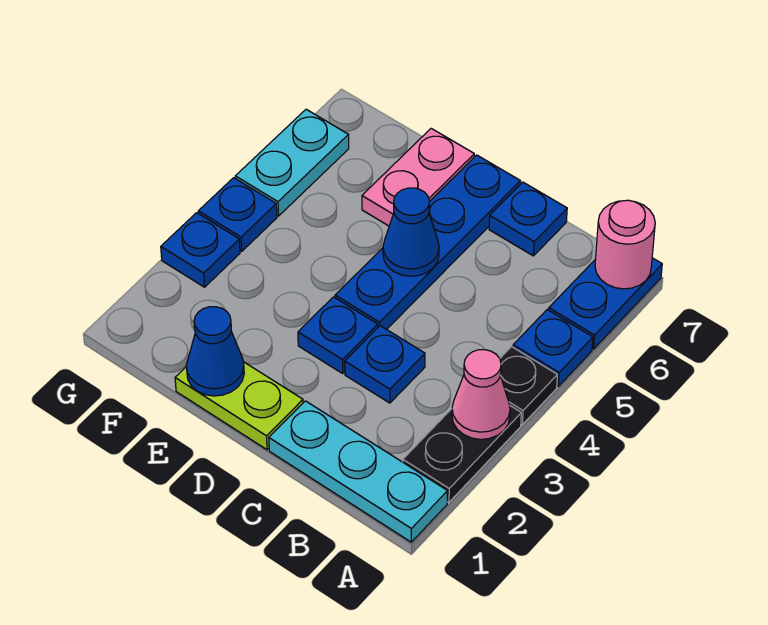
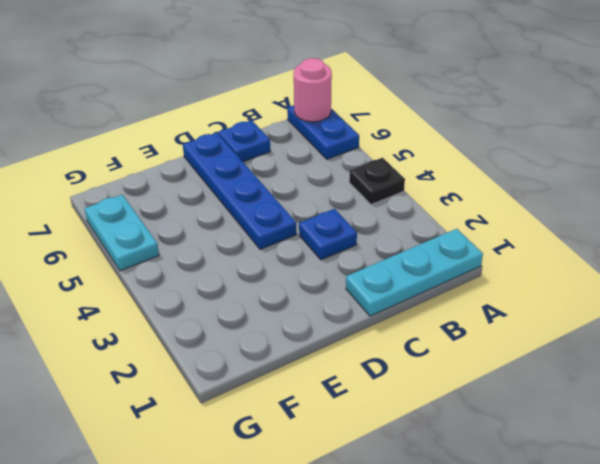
none -> black 1x2 plate [403,406,521,502]
none -> blue 1x1 plate [513,310,593,386]
none -> lime 1x2 plate [175,362,303,450]

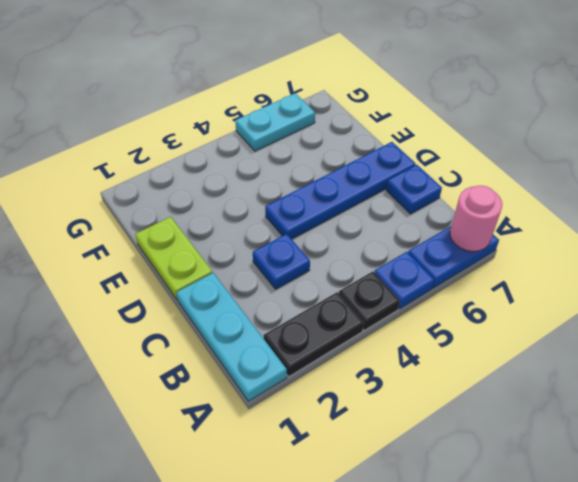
none -> blue 1x1 plate [298,297,378,373]
none -> pink 1x2 plate [362,128,474,226]
none -> blue 1x1 plate [161,213,240,287]

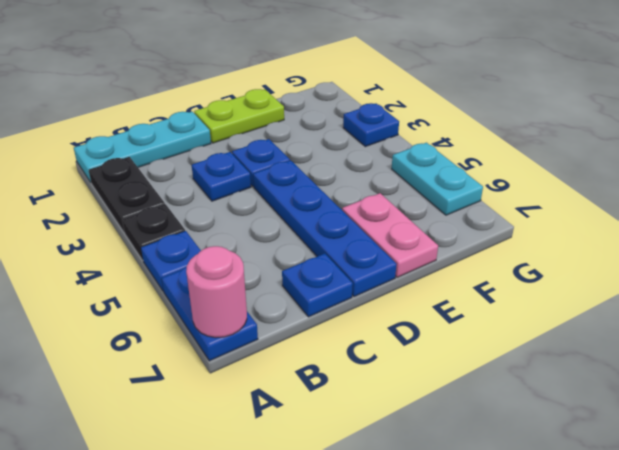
none -> blue 1x1 plate [198,178,277,251]
none -> pink 1x1 cone [452,350,510,439]
none -> blue 1x1 cone [383,188,439,276]

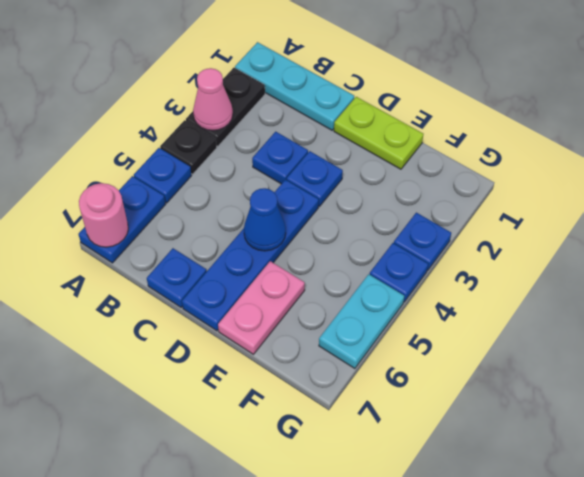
none -> blue 1x1 cone [186,307,244,396]

